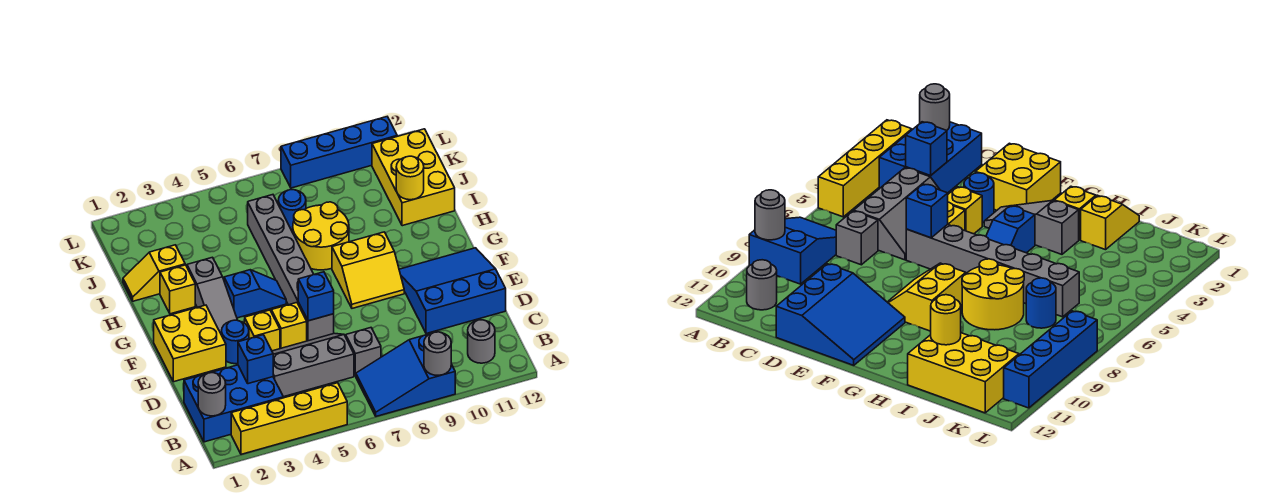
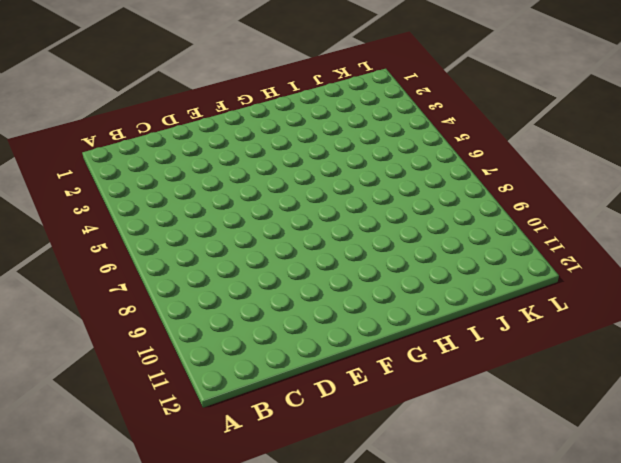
none -> yellow 1x4 brick [231,383,347,454]
none -> blue 2x3 slope [356,334,455,416]
none -> blue 2x3 brick [184,365,283,442]

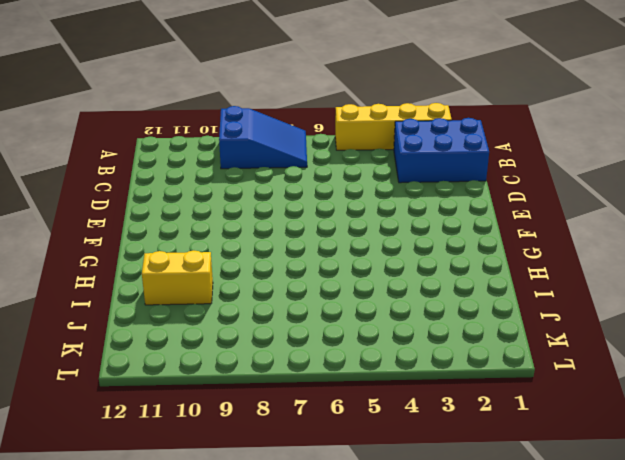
yellow 1x2 brick [142,250,213,305] -> yellow 2x3 brick [372,129,455,226]
none -> grey 1x1 round brick [468,320,495,363]
none -> grey 2x3 slope [272,333,354,397]
none -> grey 1x1 brick [346,328,381,376]

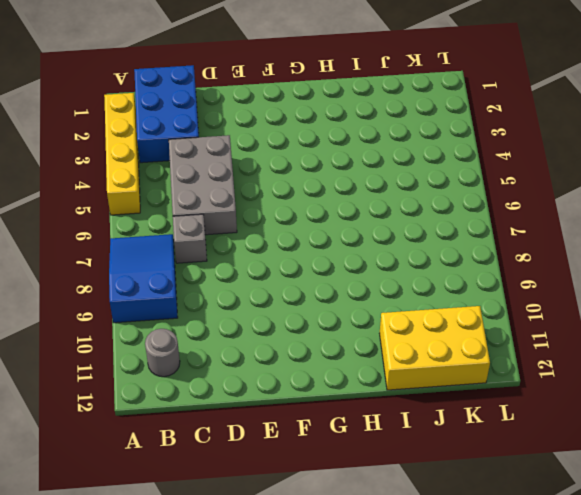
grey 2x3 brick [169,135,237,235] -> grey 2x3 slope [272,333,354,397]
none -> blue 3x3 slope [399,248,506,334]
none -> yellow 2x2 brick [154,305,226,382]
none -> blue 1x1 round brick [222,320,249,364]

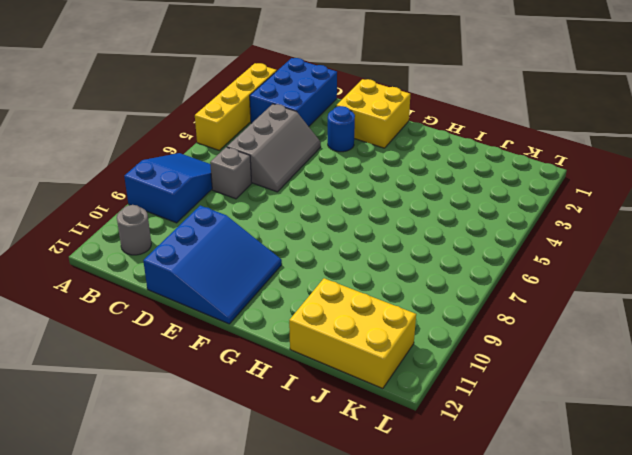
none -> yellow 1x1 brick [245,310,280,351]
none -> yellow 1x1 brick [271,303,307,349]
none -> grey 1x6 brick [248,195,334,341]

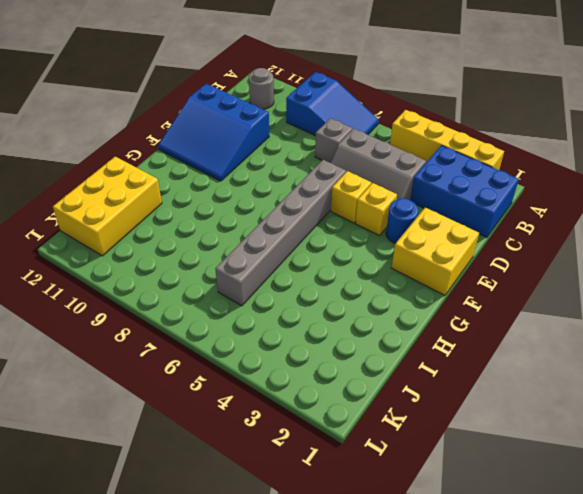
none -> grey 1x3 slope [187,257,237,335]
none -> yellow 2x2 slope [332,232,404,308]
none -> blue 1x2 slope [224,270,286,318]

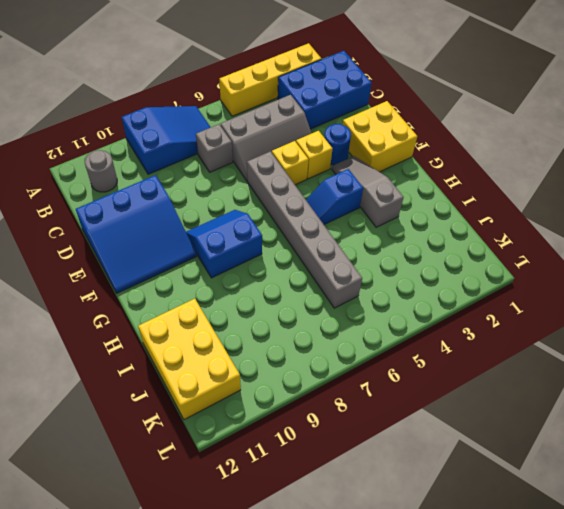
blue 2x2 slope [186,210,262,278] -> yellow 2x2 slope [332,232,404,308]
none -> yellow 1x1 brick [160,265,195,314]
none -> yellow 2x2 round brick [293,202,349,270]
none -> yellow 1x2 slope [123,245,185,301]

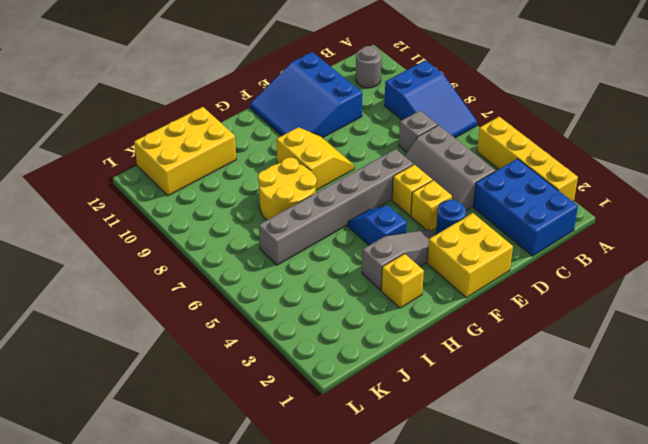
none -> yellow 1x2 slope [123,245,185,301]
none -> blue 1x1 round brick [278,190,306,232]
none -> blue 1x4 brick [281,117,397,188]

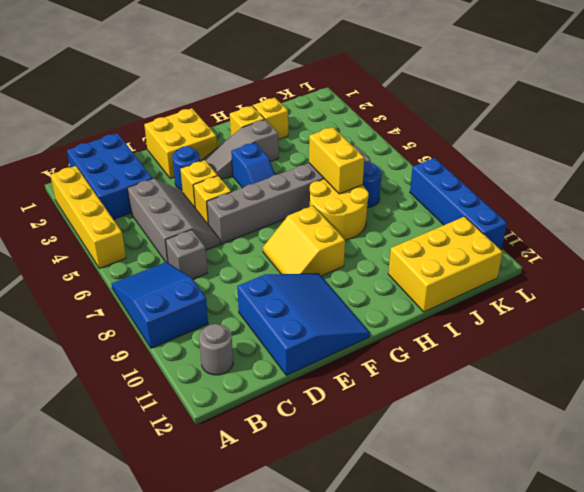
yellow 1x2 brick [309,127,364,194] -> none
none -> grey 1x1 round brick [424,332,451,375]
none -> grey 1x1 round brick [198,373,226,416]
none -> blue 1x1 brick [238,335,273,384]

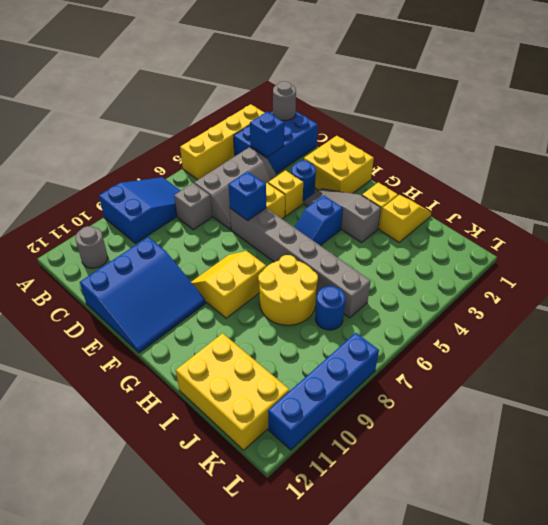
none -> grey 1x1 round brick [424,332,451,375]
none -> yellow 1x1 round brick [396,156,424,200]

